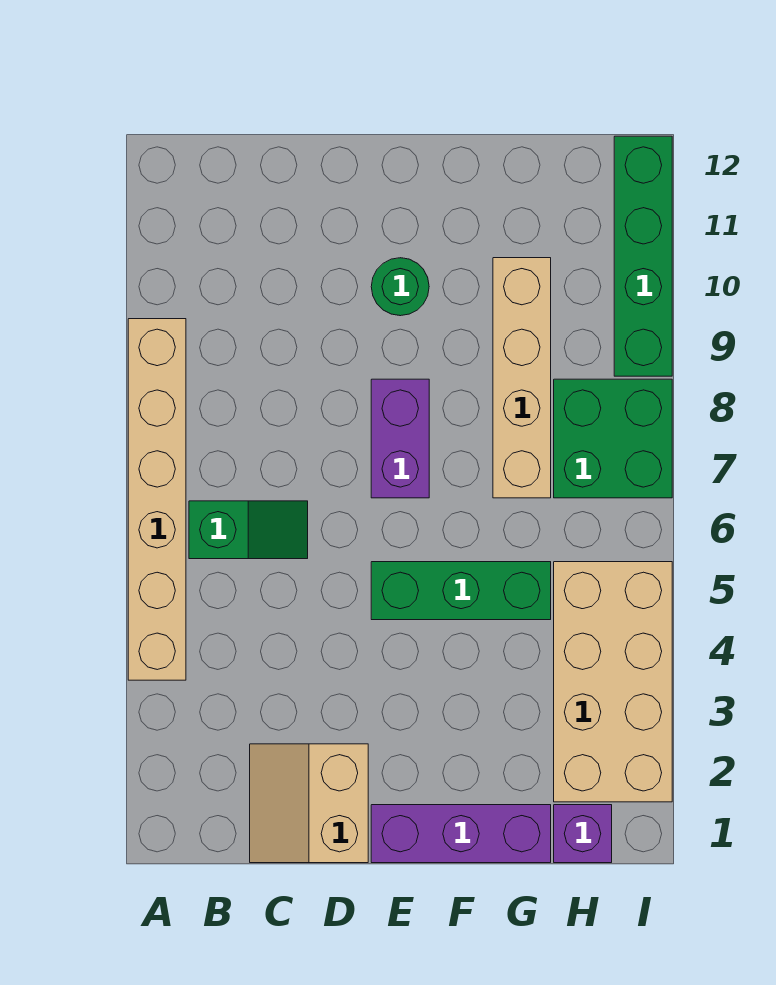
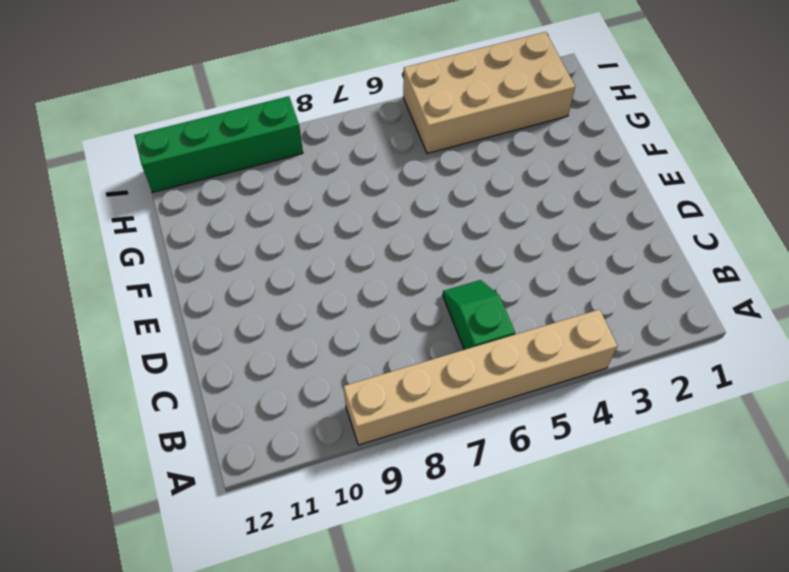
none -> tan 2x2 slope [250,744,368,863]
none -> purple 1x3 brick [371,805,551,863]
none -> green 1x3 brick [371,562,551,620]

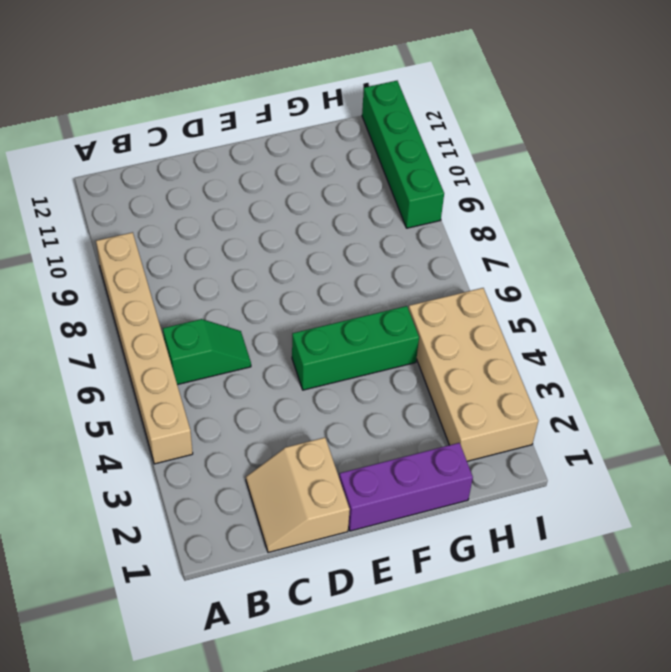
none -> purple 1x2 brick [371,379,429,498]
none -> green 1x1 round brick [371,258,429,316]
none -> tan 1x4 brick [493,258,551,498]

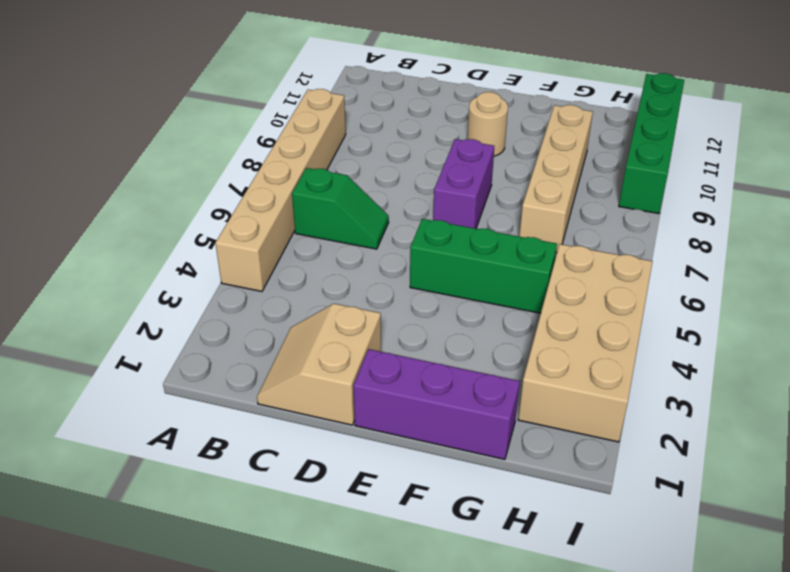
tan 1x1 round brick [467,92,508,156] -> green 1x1 round brick [371,258,429,316]
none -> purple 1x1 brick [554,805,612,863]
none -> green 2x2 brick [554,379,672,498]

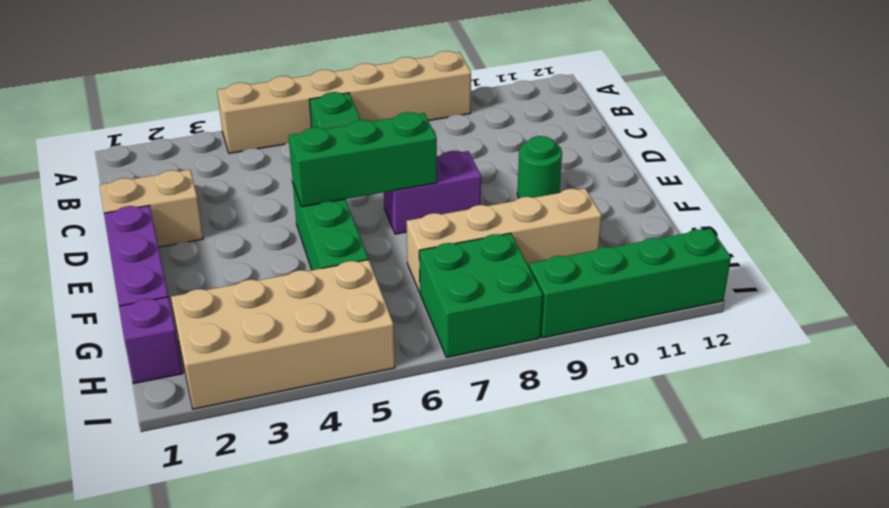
green 1x3 brick [288,112,437,207] -> none

